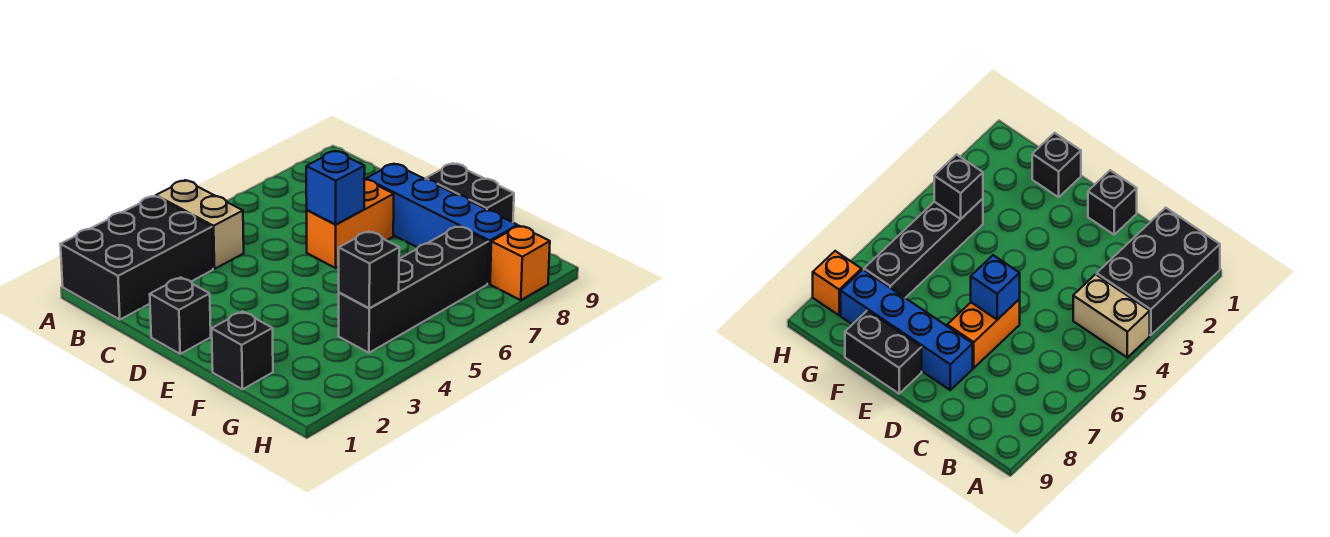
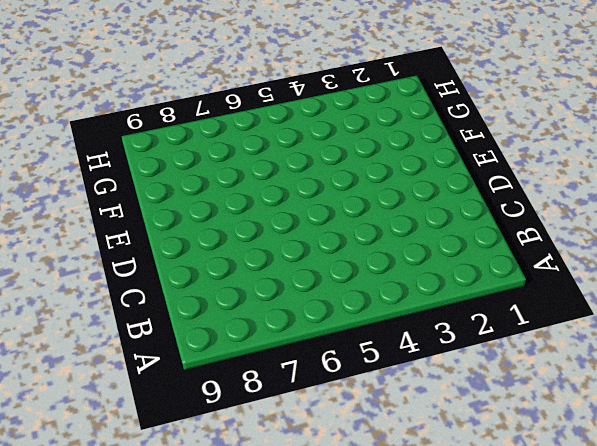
none -> black 2x3 brick [60,196,213,320]
none -> tan 1x2 brick [156,180,244,269]

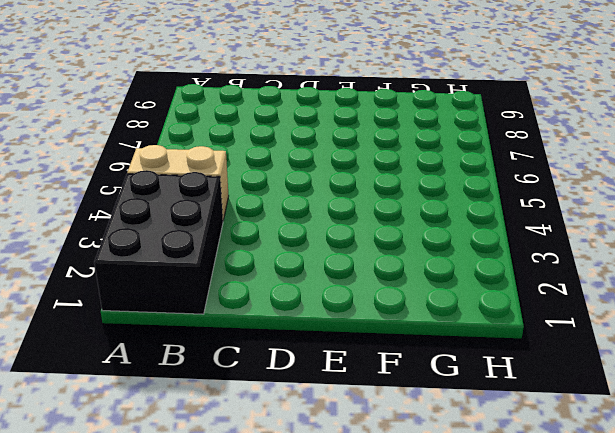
none -> black 1x1 brick [150,277,211,354]
none -> orange 1x2 brick [307,180,394,268]

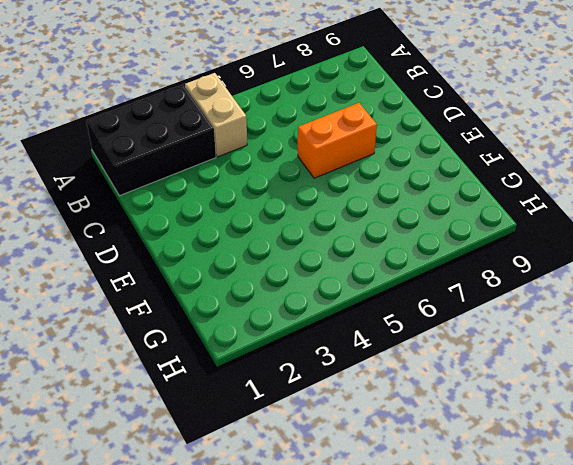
none -> black 1x1 brick [150,277,211,354]
none -> blue 1x4 brick [366,164,517,284]

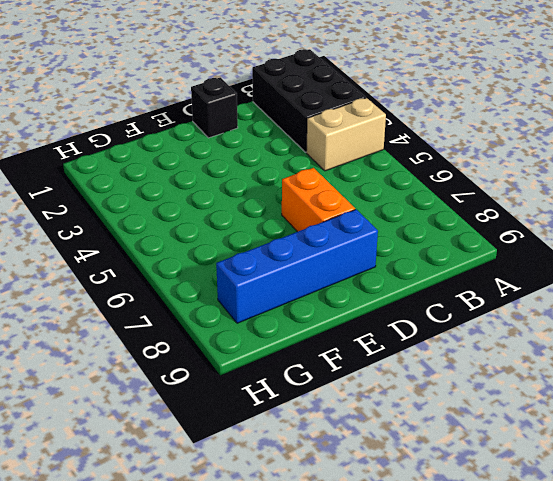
none -> black 1x2 brick [426,163,514,222]
none -> black 1x1 brick [212,311,273,389]

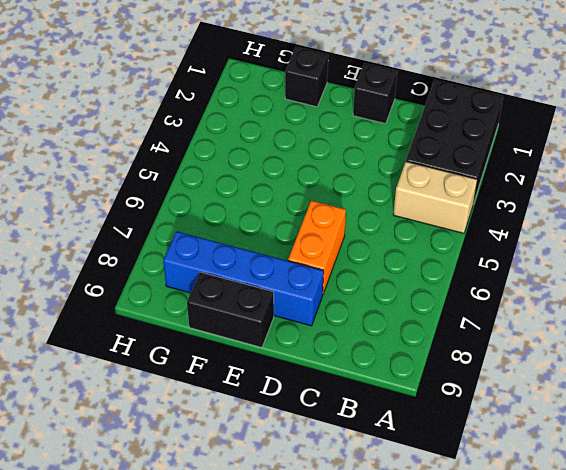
none -> black 1x4 brick [339,226,488,353]
none -> orange 1x1 brick [490,226,550,300]

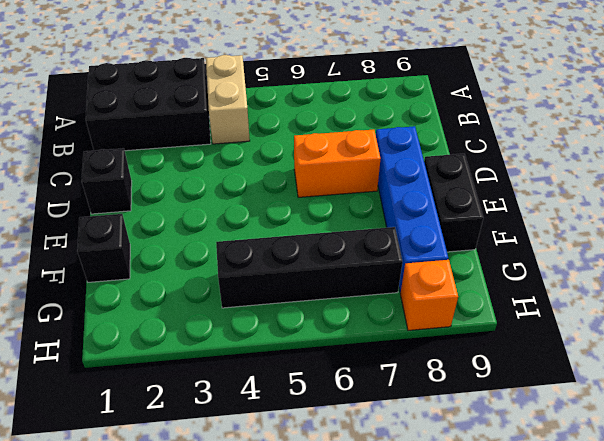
none -> blue 1x1 brick [306,151,365,225]
none -> black 1x1 brick [339,231,399,308]

